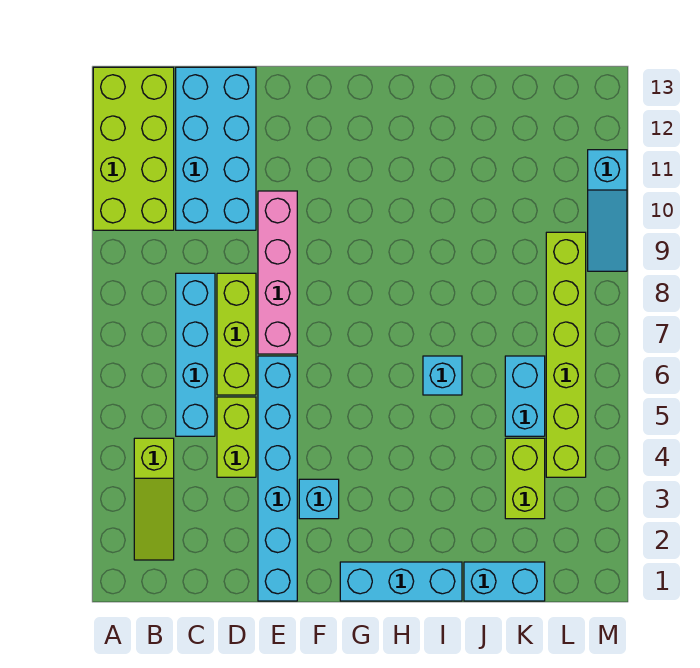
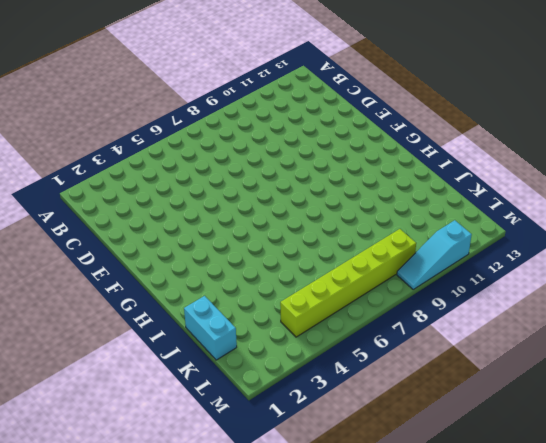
none -> lime 2x4 brick [93,67,174,230]
none -> lime 1x3 slope [134,438,174,560]
none -> cyan 1x4 brick [176,273,215,436]

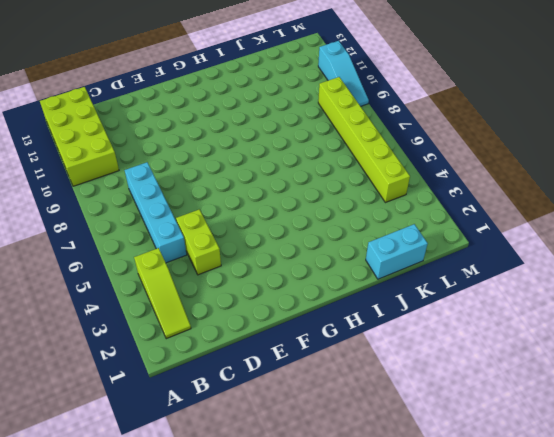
none -> cyan 2x4 brick [176,67,256,230]
none -> lime 1x3 brick [217,273,256,395]
none -> cyan 1x6 brick [258,356,297,601]

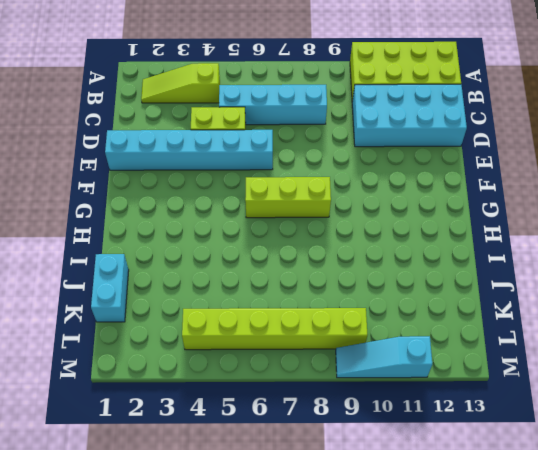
lime 1x3 brick [245,177,331,218] -> lime 1x3 brick moved to [217,273,256,395]
none -> pink 1x4 brick [258,191,297,354]
none -> cyan 1x1 brick [299,479,339,519]
none -> cyan 1x3 brick [340,562,462,601]

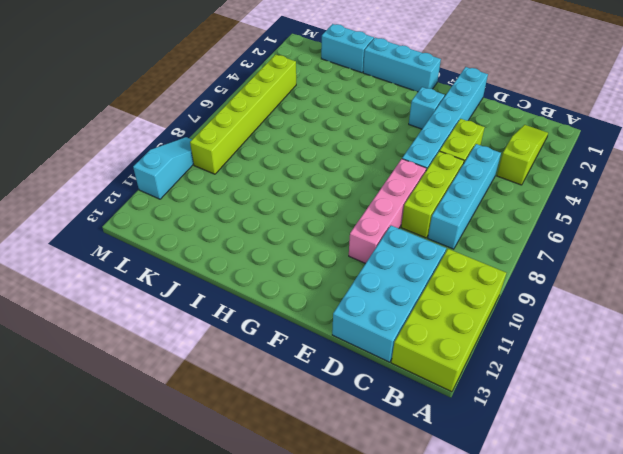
none -> cyan 1x1 brick [423,356,462,395]
none -> lime 1x2 brick [505,438,545,519]
none -> cyan 1x2 brick [505,356,545,436]

